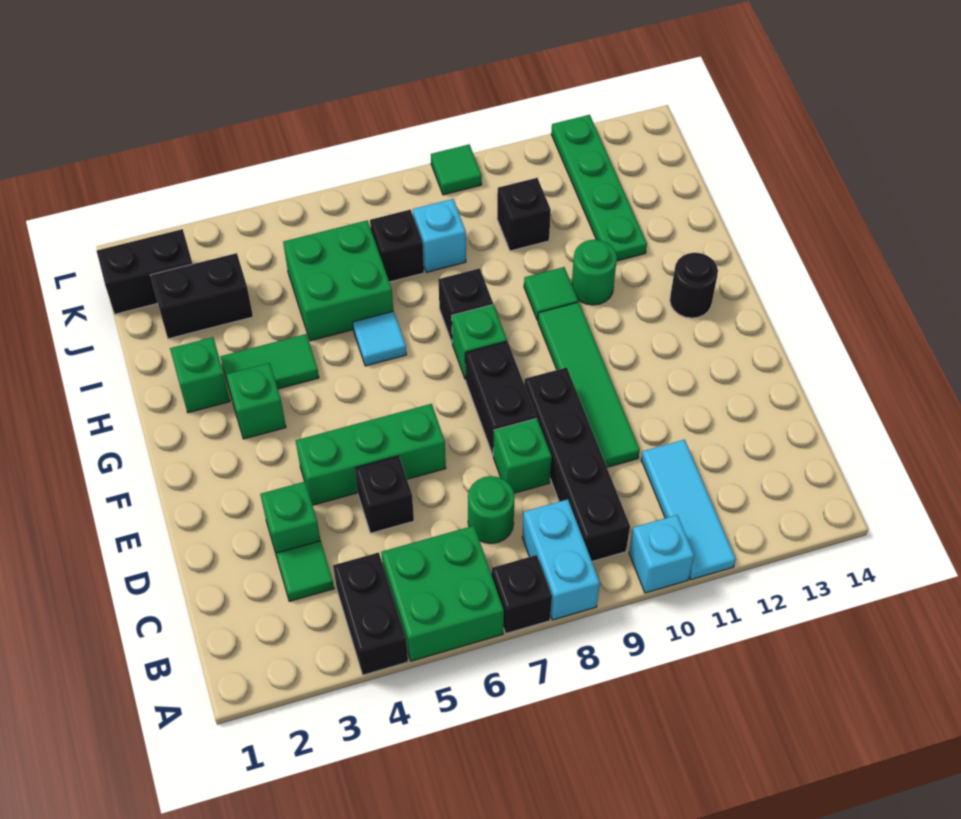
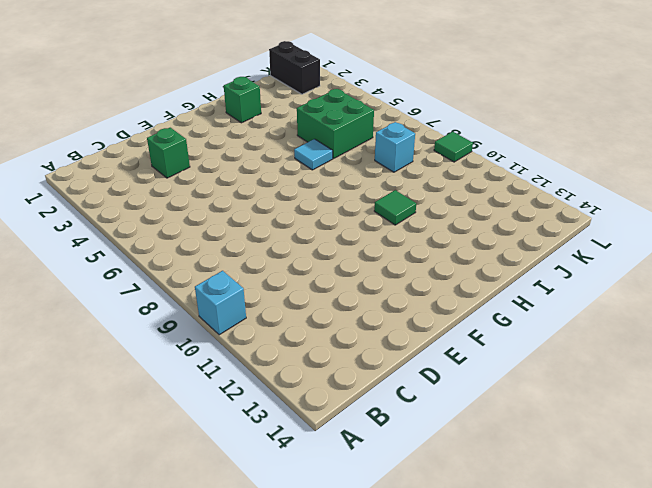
none -> black 1x2 brick [333,552,408,675]
none -> green 2x2 brick [381,526,504,661]
none -> black 1x1 brick [491,555,552,633]
none -> cyan 1x2 brick [522,499,600,620]

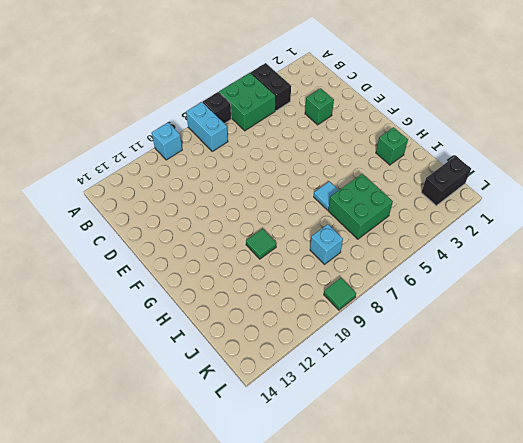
none -> cyan 1x3 tile [641,440,736,580]
none -> black 1x4 brick [524,367,630,561]
none -> green 1x1 tile [276,541,334,601]
none -> green 1x1 round brick [468,476,515,544]

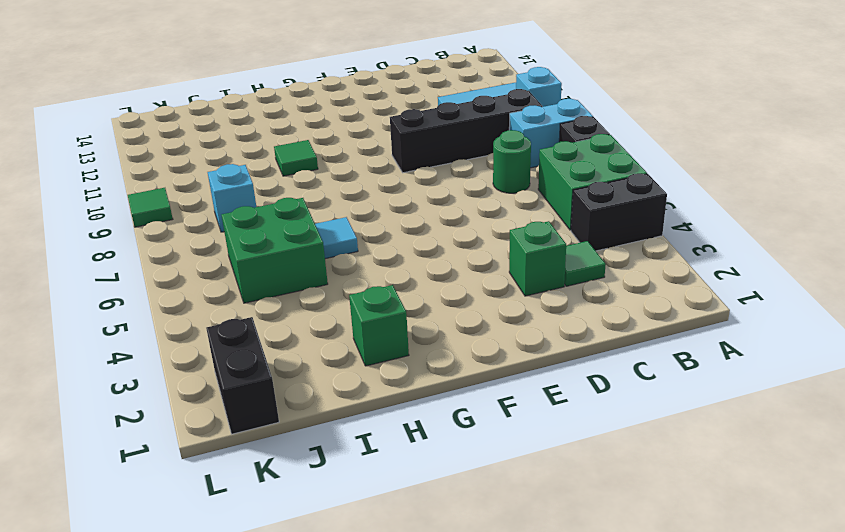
none -> black 1x1 brick [355,456,414,533]
none -> green 1x1 brick [493,418,552,493]
none -> green 1x4 tile [538,302,640,467]
none -> green 1x3 brick [296,404,446,505]

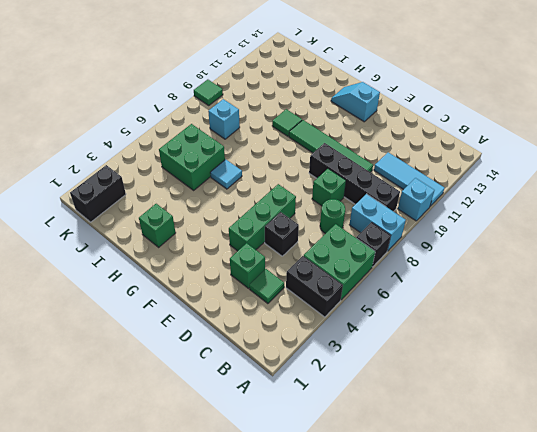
cyan 1x2 slope [331,82,380,122] -> black 1x1 round brick [670,253,718,318]
none -> black 1x2 brick [465,342,536,455]
none -> green 1x1 brick [226,363,286,439]
none -> green 1x1 brick [452,305,507,380]
none -> green 1x2 tile [220,334,319,394]

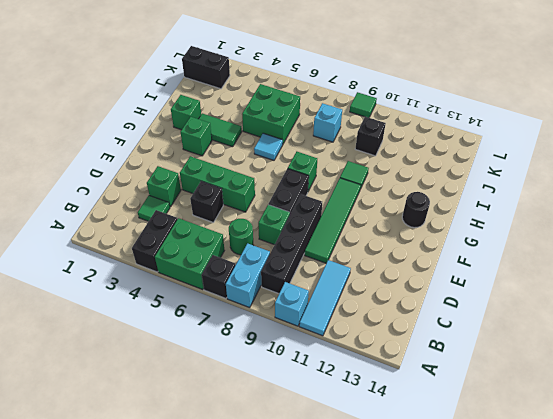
none -> black 1x1 brick [438,268,493,342]
none -> green 1x1 round brick [572,240,617,305]
none -> green 1x4 plate [551,115,647,261]
none -> black 1x2 brick [150,253,253,339]

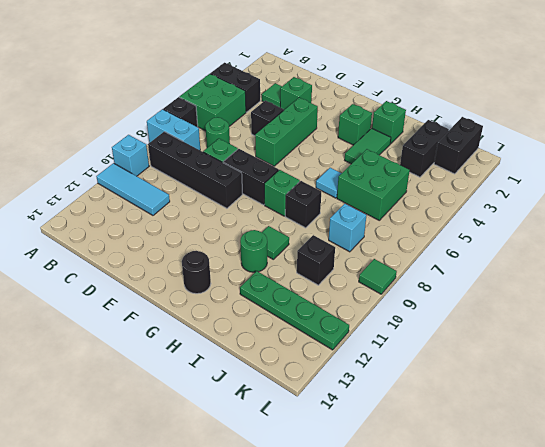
none -> green 1x4 tile [538,302,640,467]
none -> black 1x1 brick [370,210,424,282]

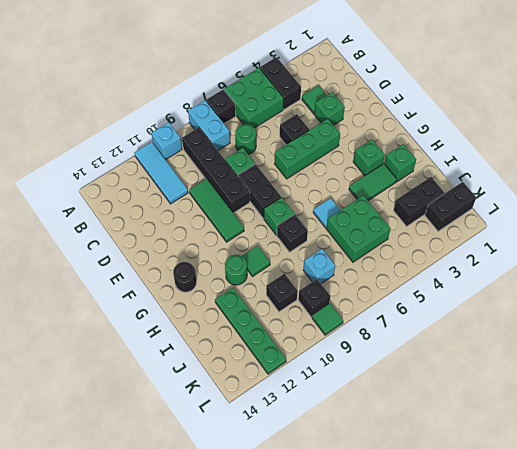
green 1x3 tile [189,179,244,242] -> green 1x4 tile [538,302,640,467]
black 1x1 brick [298,279,330,317] -> black 1x1 brick moved to [370,210,424,282]

